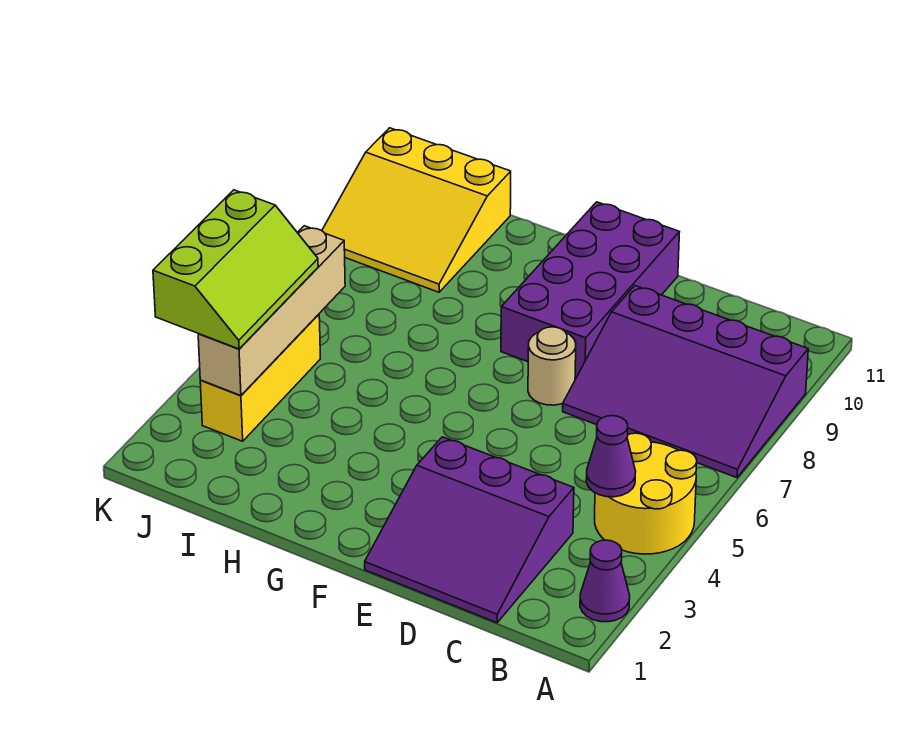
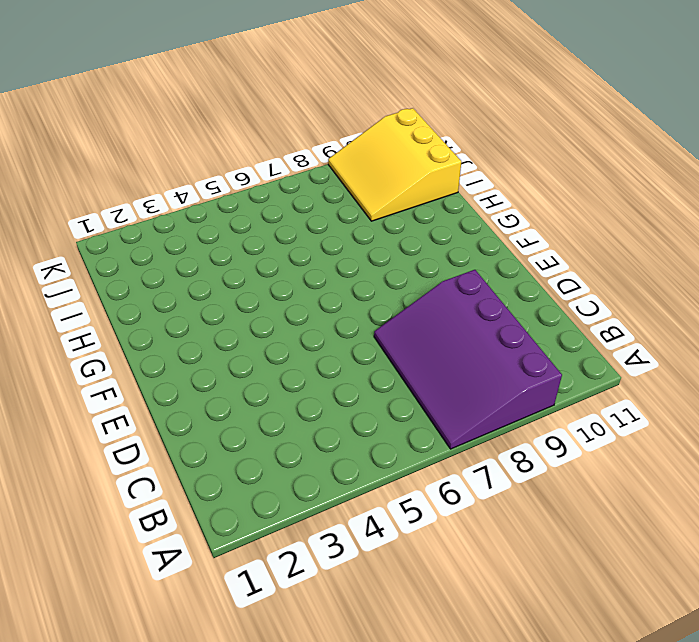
none -> purple 1x1 cone [580,540,630,622]
none -> yellow 2x2 round brick [595,433,697,554]

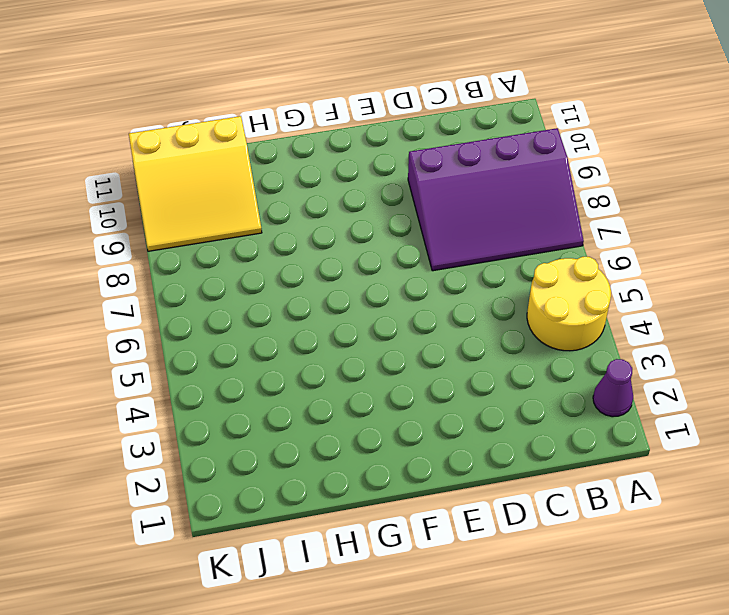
none -> purple 3x3 slope [365,437,574,623]
none -> tan 1x1 round brick [528,327,576,405]

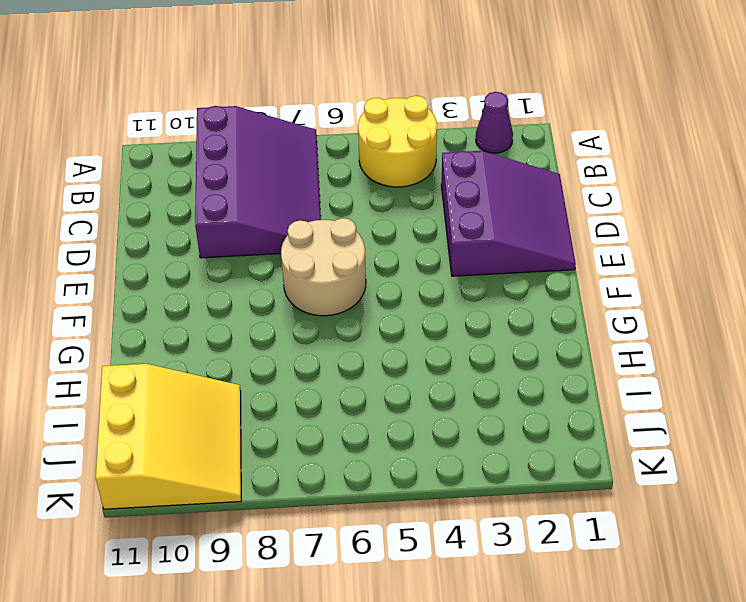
tan 2x2 round brick [281,218,366,316] -> tan 1x1 round brick [528,327,576,405]
none -> purple 2x4 brick [501,202,679,379]
none -> yellow 1x3 brick [200,314,320,441]

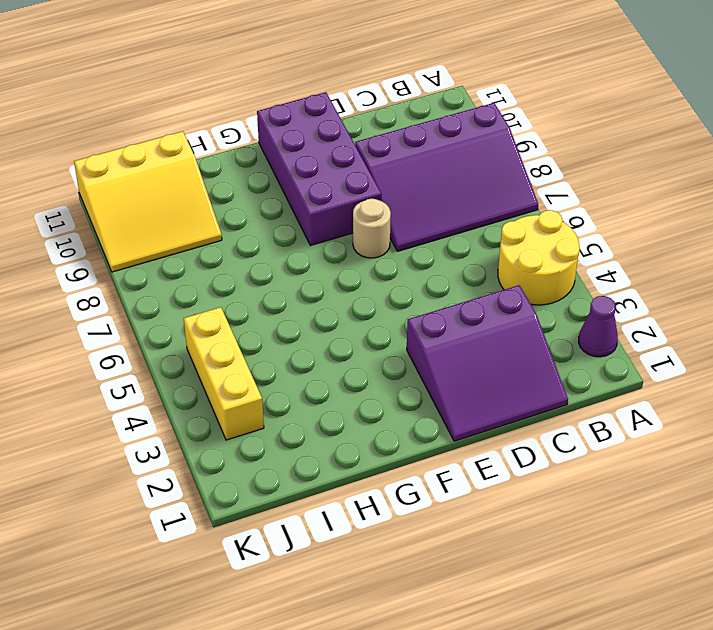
none -> purple 1x1 cone [586,416,636,497]
none -> tan 1x4 brick [198,226,345,396]

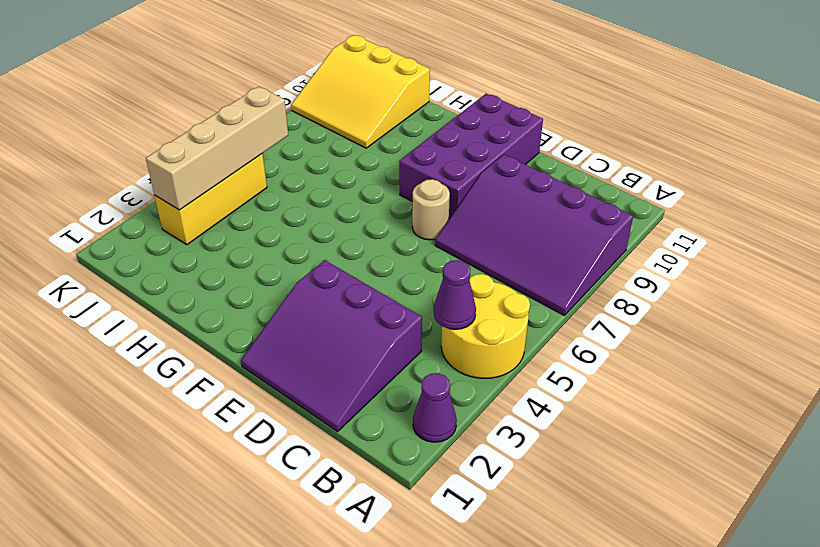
none -> lime 2x3 slope [153,190,318,349]

